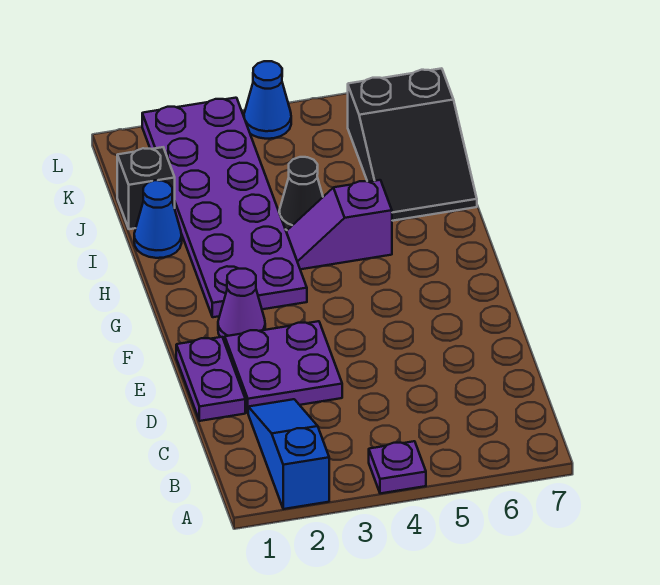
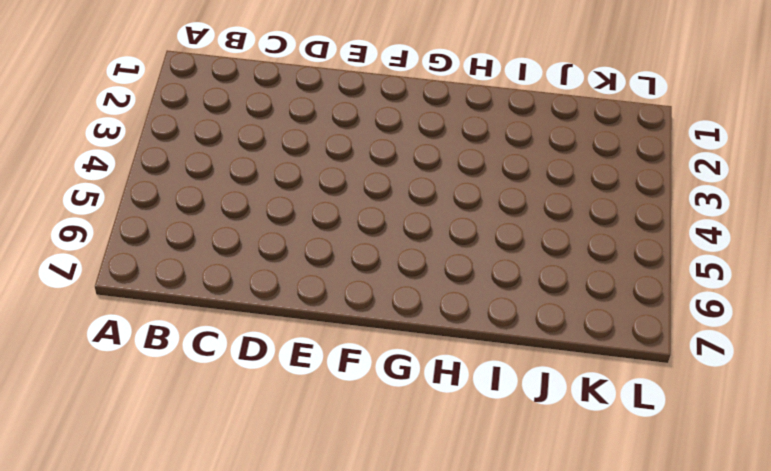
none -> blue 1x3 slope [248,399,329,509]
none -> purple 1x1 plate [369,441,426,493]
none -> purple 1x2 plate [176,337,245,421]

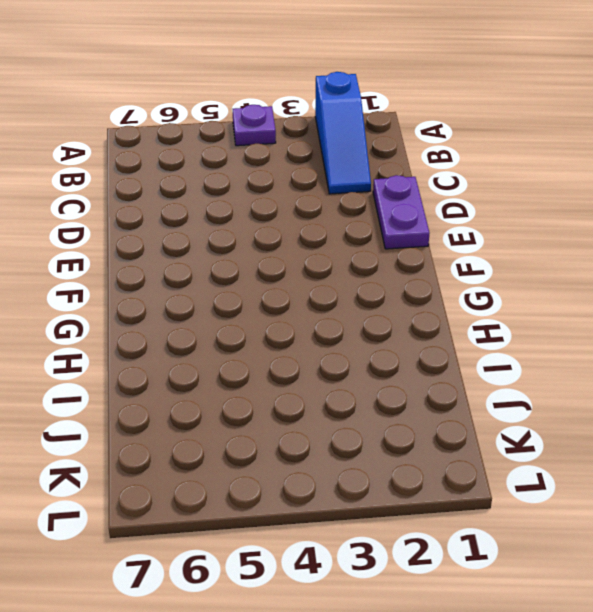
none -> purple 2x2 plate [225,321,342,412]
none -> purple 1x1 cone [218,269,265,341]
none -> purple 2x6 plate [142,98,307,317]

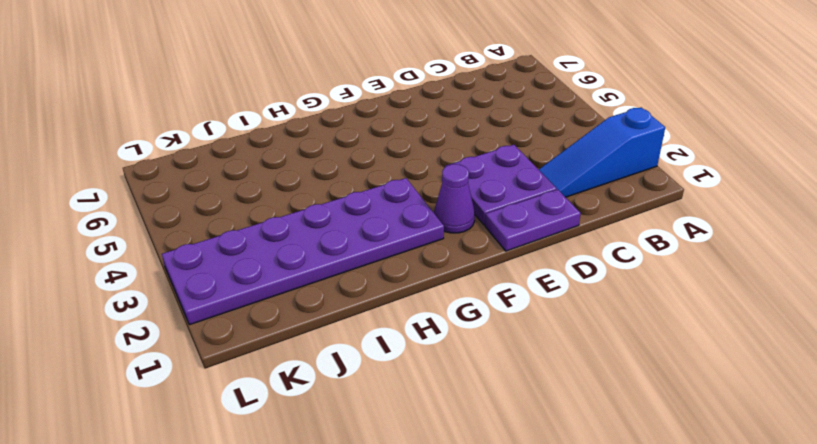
none -> purple 1x1 plate [369,441,426,493]
none -> purple 1x2 slope [286,180,392,269]
none -> blue 1x1 cone [134,180,182,258]

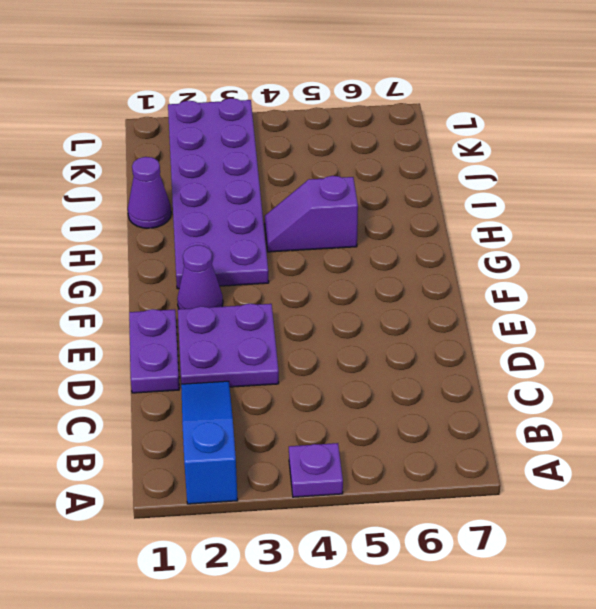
purple 1x1 cone [128,157,171,228] -> blue 1x1 cone [134,180,182,258]
none -> black 1x1 cone [279,157,323,230]
none -> black 2x3 slope [348,68,477,221]
none -> black 1x1 brick [117,147,175,229]

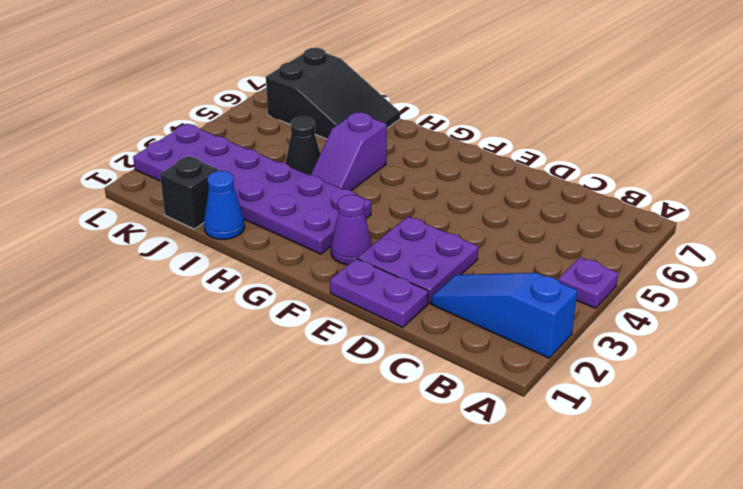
none -> blue 1x1 cone [244,61,291,139]

